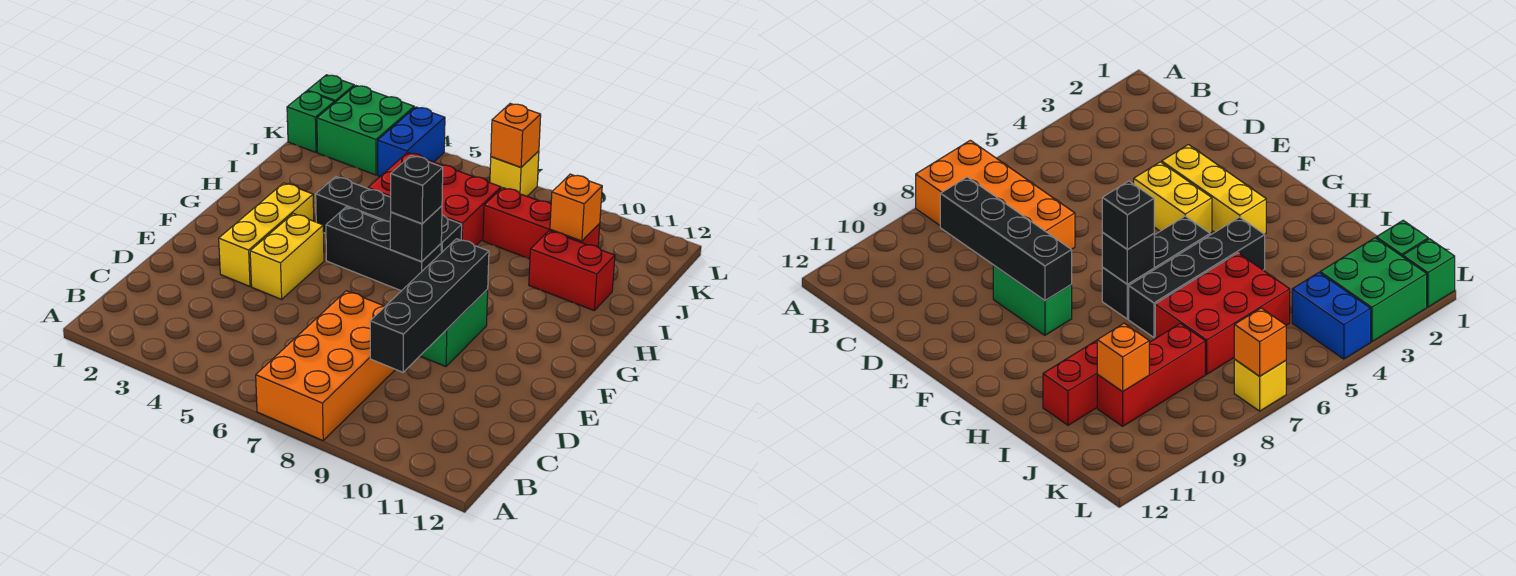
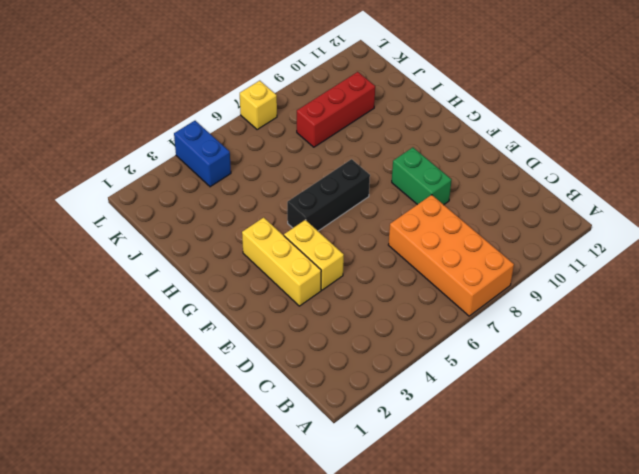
none -> black 1x4 brick [316,177,462,253]
none -> red 2x3 brick [368,152,501,246]
none -> red 1x2 brick [529,231,615,310]

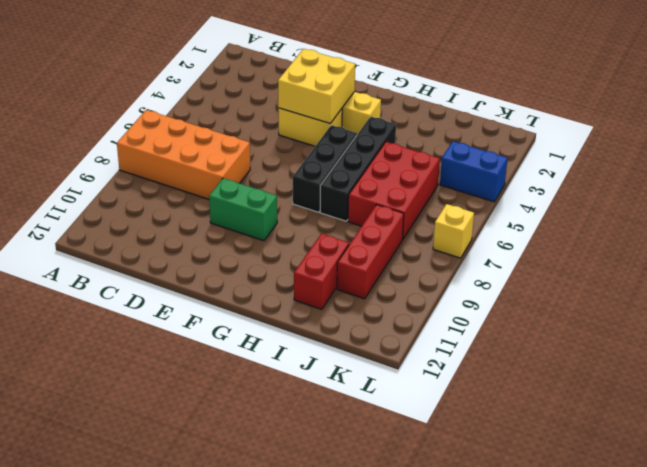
yellow 2x2 brick [278,49,355,123] -> none
none -> green 1x1 brick [287,91,335,152]
none -> green 2x2 brick [317,86,414,175]
none -> green 1x1 brick [307,75,354,102]

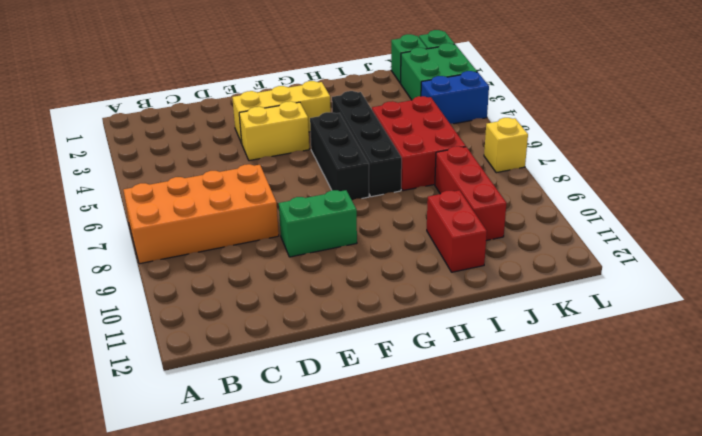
none -> black 1x4 brick [370,239,489,372]
none -> black 1x1 brick [390,206,442,261]
none -> orange 1x1 brick [550,174,602,241]

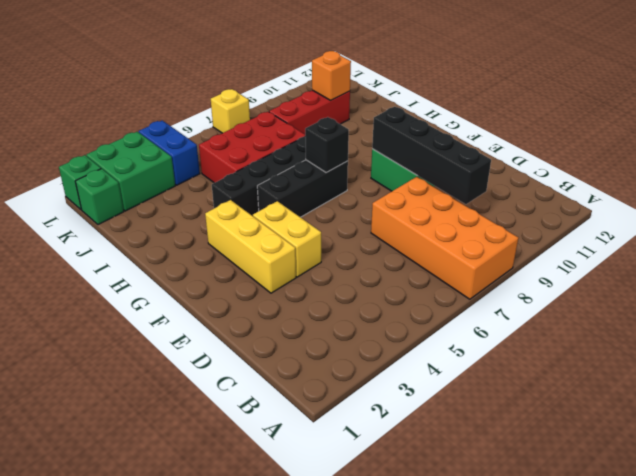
none -> red 1x2 brick [529,231,615,310]
none -> orange 1x1 brick [491,104,541,167]
none -> black 1x1 brick [391,156,443,224]

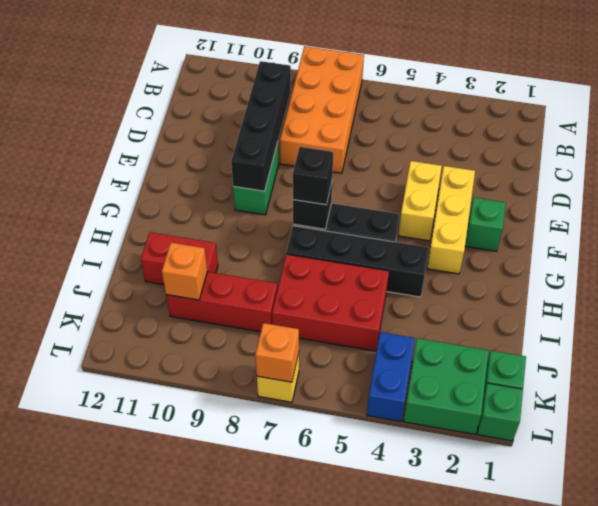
green 1x1 brick [465,198,506,251] -> none

